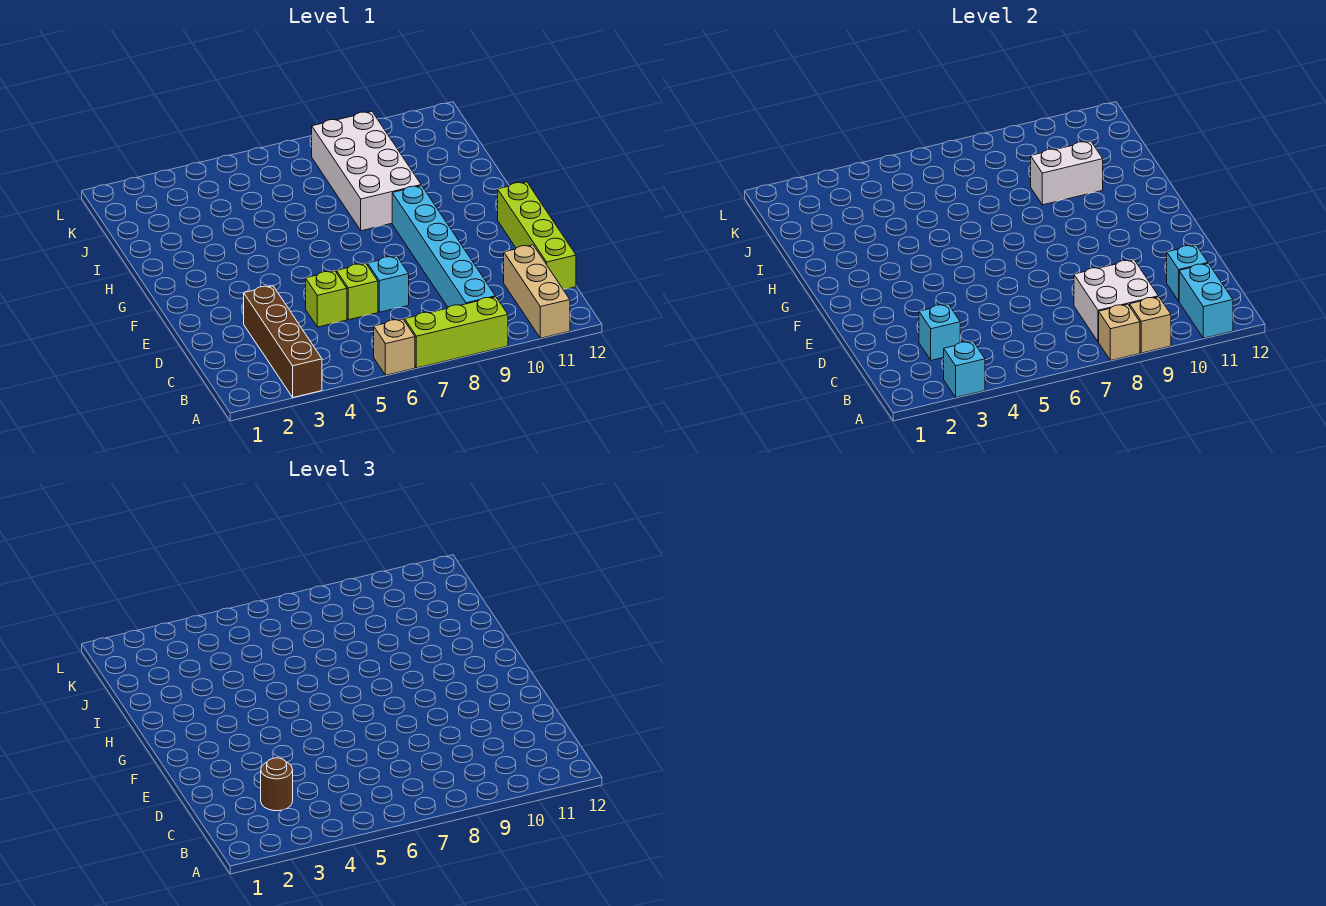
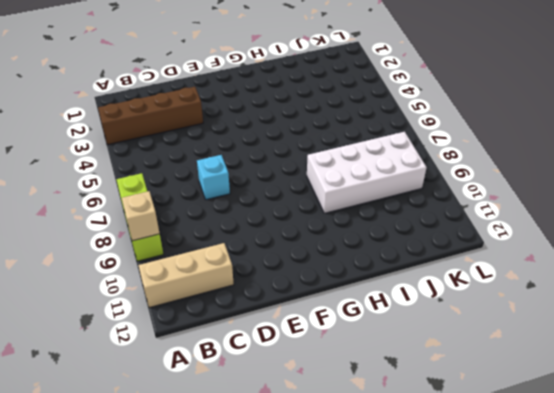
none -> tan 1x1 brick [374,319,415,375]
none -> cyan 1x6 brick [392,185,496,307]
none -> lime 1x4 brick [498,182,576,289]

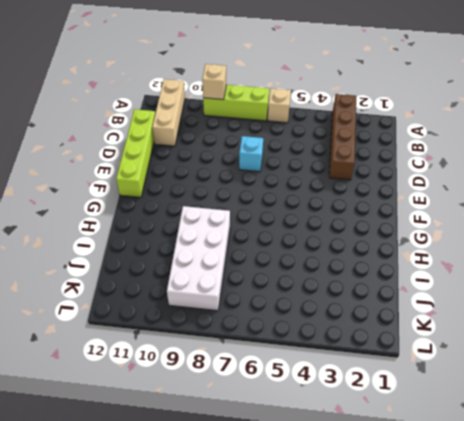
none -> cyan 1x6 brick [392,185,496,307]
none -> lime 1x1 brick [306,271,347,327]
none -> lime 1x1 brick [337,263,378,320]

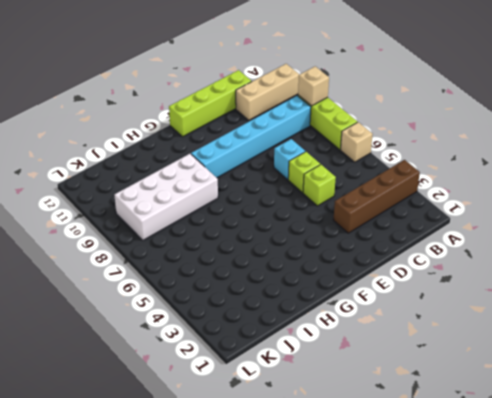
none -> cyan 1x1 brick [944,341,985,397]
none -> tan 1x1 brick [1099,304,1140,361]
none -> cyan 1x2 brick [1179,263,1233,338]

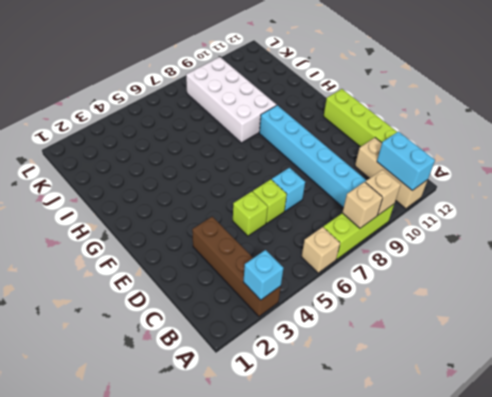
none -> white 2x2 brick [1074,260,1159,342]
none -> cyan 1x1 brick [919,304,960,360]
none -> cyan 1x1 brick [1167,245,1208,301]

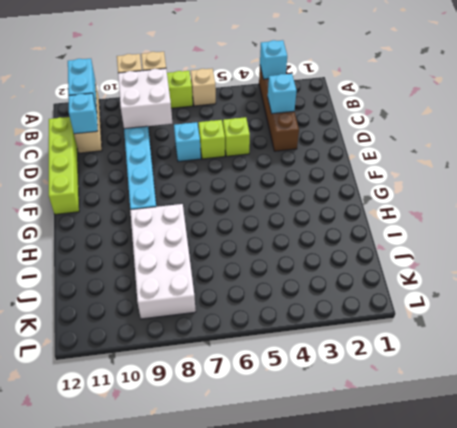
none -> white 1x2 brick [1031,141,1103,205]
none -> brown 1x1 round brick [261,758,293,811]

